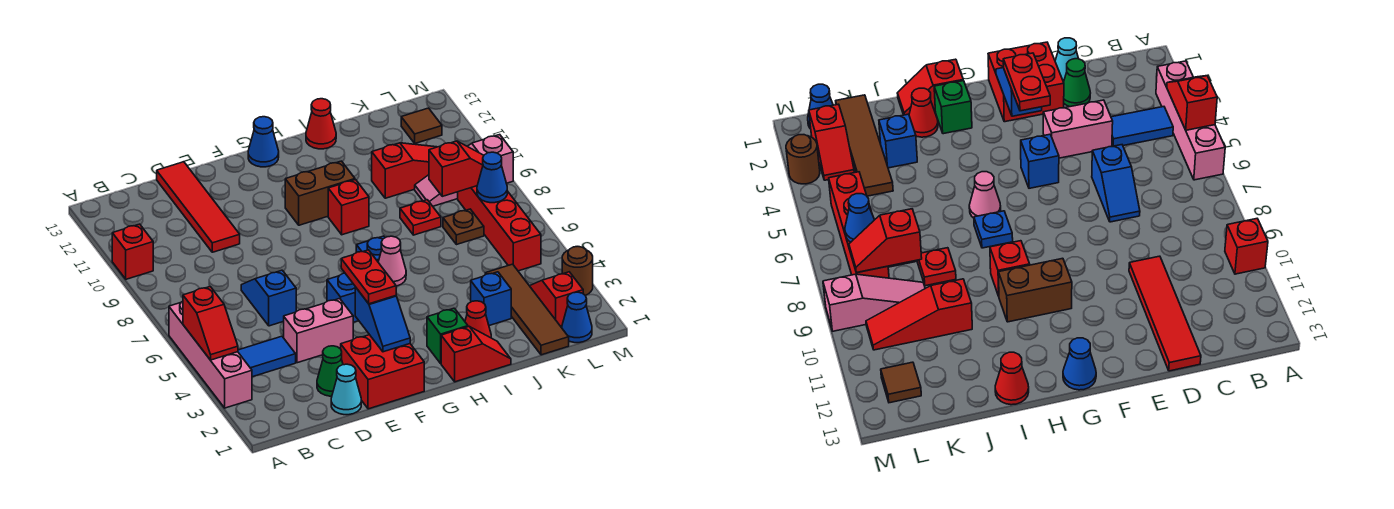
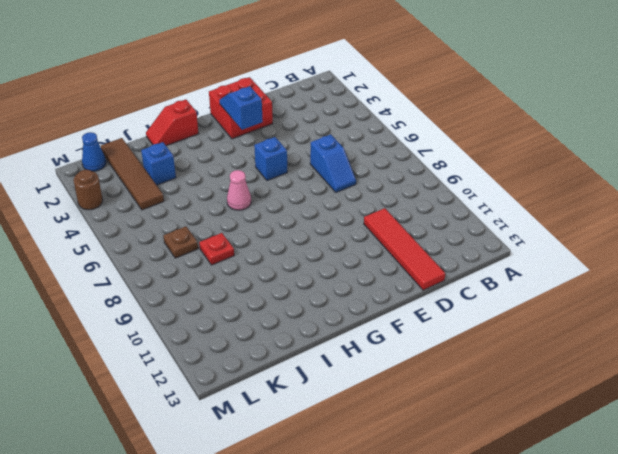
none -> pink 1x4 brick [169,301,252,408]
none -> red 1x1 brick [112,224,153,279]
none -> blue 1x2 tile [238,336,296,377]
none -> cyan 1x1 cone [331,364,361,415]

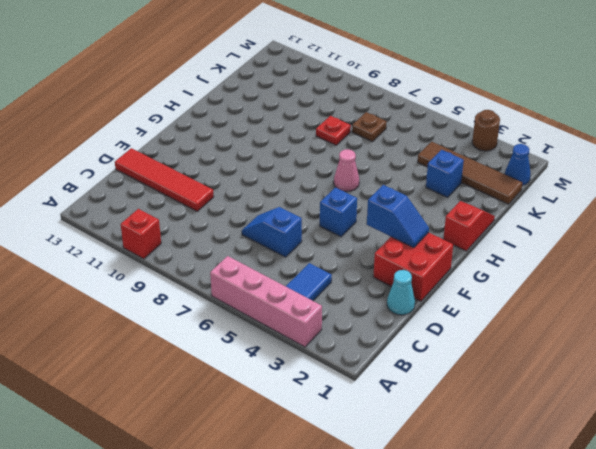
none -> green 1x1 cone [317,346,343,396]
none -> pink 1x2 brick [284,299,353,363]
none -> brown 1x2 brick [285,161,355,225]
none -> blue 1x1 cone [248,117,279,167]

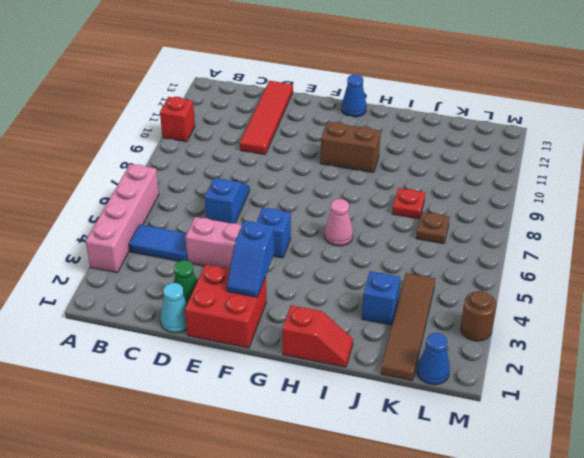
none -> green 1x1 brick [427,308,468,363]
none -> blue 1x1 plate [356,236,385,261]
none -> red 1x1 brick [328,180,369,235]
none -> red 1x1 cone [465,301,491,338]

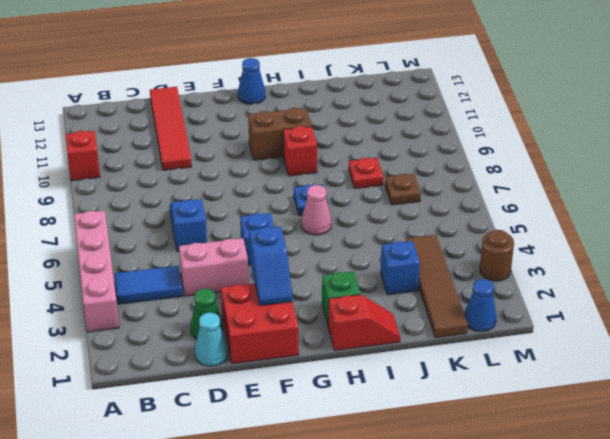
none -> red 1x1 cone [465,301,491,338]
none -> red 1x1 cone [306,99,336,149]
none -> red 1x3 slope [372,143,436,198]
none -> pink 1x3 slope [415,135,513,206]

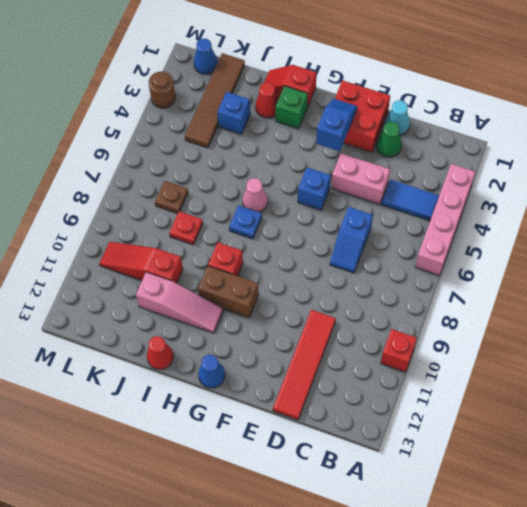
pink 1x3 slope [136,272,223,333] -> pink 1x3 slope moved to [415,135,513,206]
none -> red 1x2 slope [530,272,583,326]
none -> red 1x4 brick [458,186,541,271]
none -> brown 1x1 tile [401,108,442,143]
none -> red 1x2 slope [183,287,238,360]

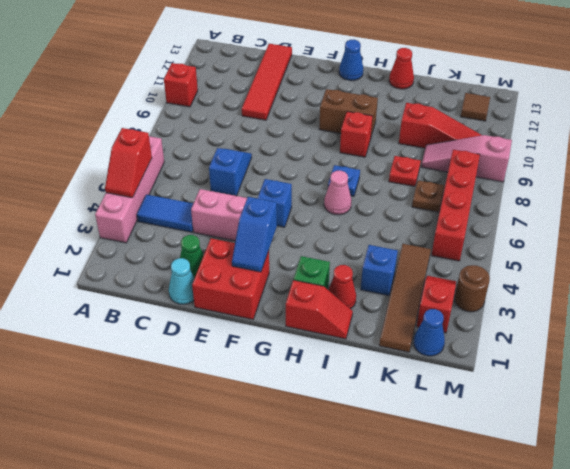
none -> red 1x2 slope [429,141,484,196]
none -> blue 1x1 cone [477,152,507,203]
none -> red 1x2 plate [341,250,396,304]

